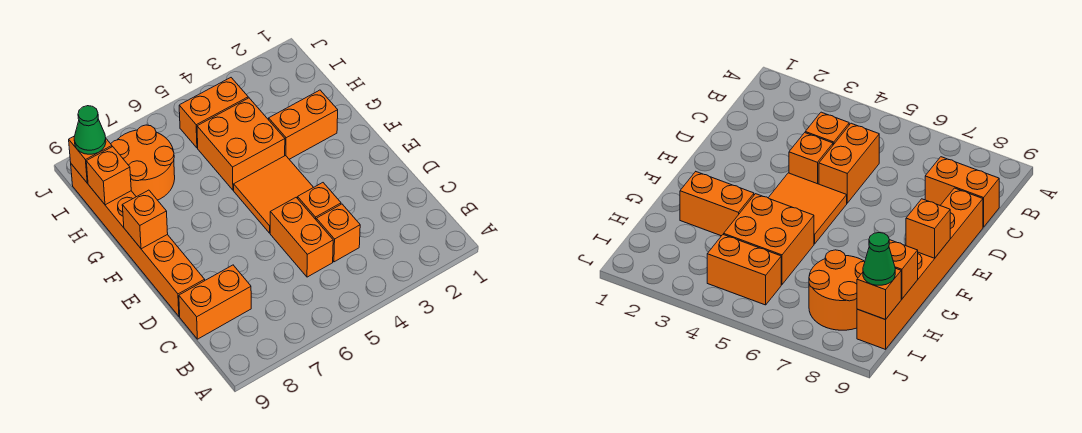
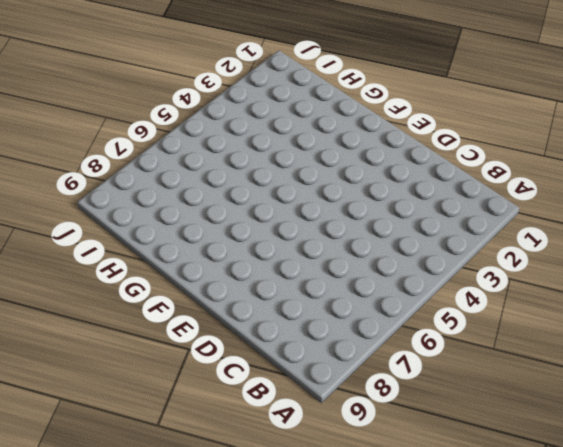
none -> orange 1x1 brick [316,204,360,262]
none -> orange 1x2 brick [270,198,333,277]
none -> orange 1x2 brick [179,265,251,339]

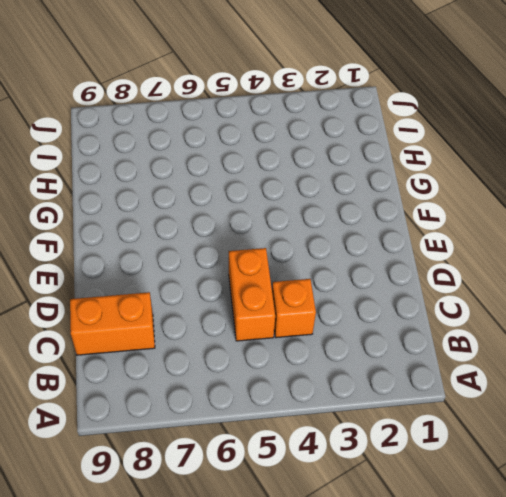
none -> orange 1x1 brick [298,183,341,219]
none -> orange 1x6 brick [71,164,205,316]
none -> orange 2x2 tile [234,156,313,233]

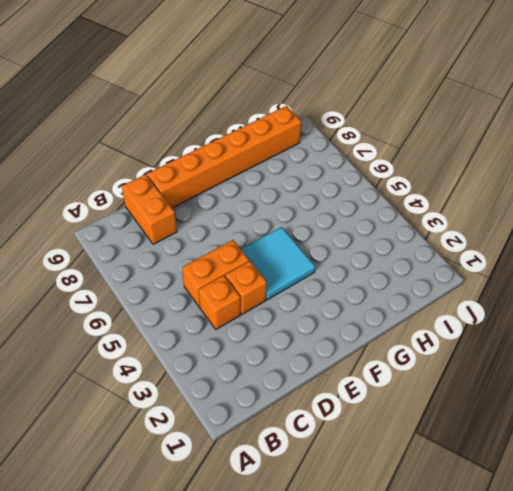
cyan 2x2 tile [241,227,315,300] -> orange 2x2 tile [234,156,313,233]
none -> orange 1x2 brick [269,90,338,159]
none -> orange 2x2 brick [197,98,285,190]
none -> orange 2x2 round brick [111,125,175,200]

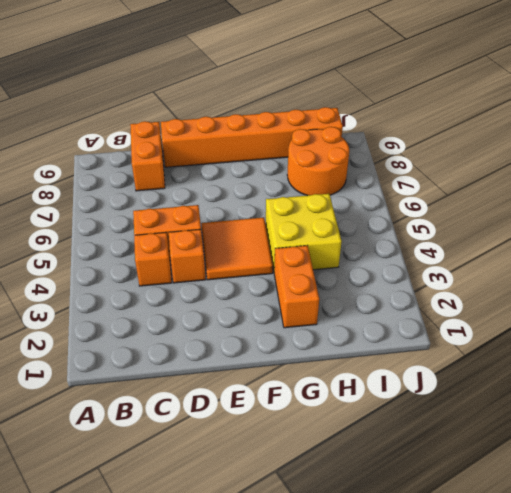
yellow 2x2 brick [266,194,342,270] -> orange 2x2 brick [197,98,285,190]
none -> orange 1x2 brick [179,78,248,148]
none -> orange 1x1 brick [122,190,168,249]
none -> orange 1x1 brick [86,147,131,205]

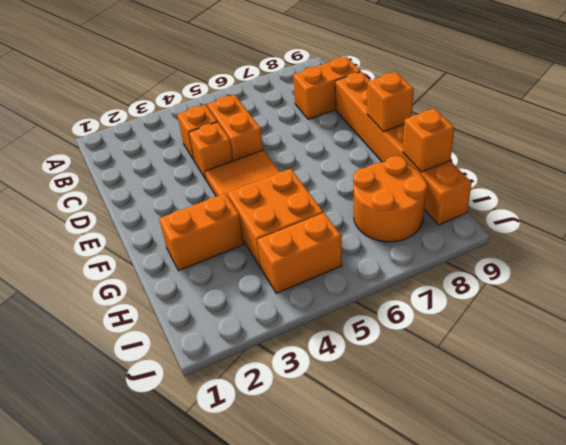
none -> orange 1x1 brick [69,136,112,183]
none -> green 1x1 cone [74,106,106,154]

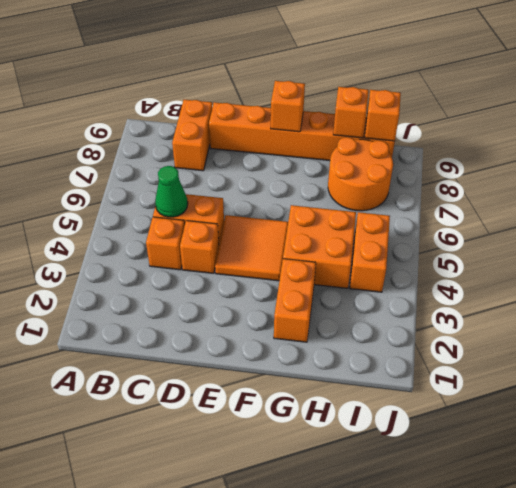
green 1x1 cone [155,166,188,217] -> green 1x1 cone moved to [74,106,106,154]

